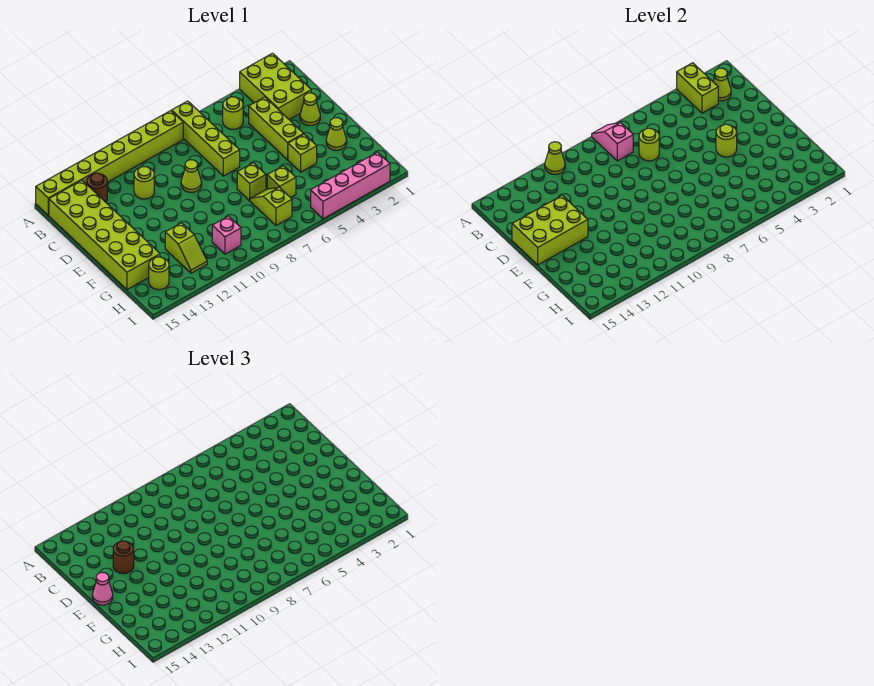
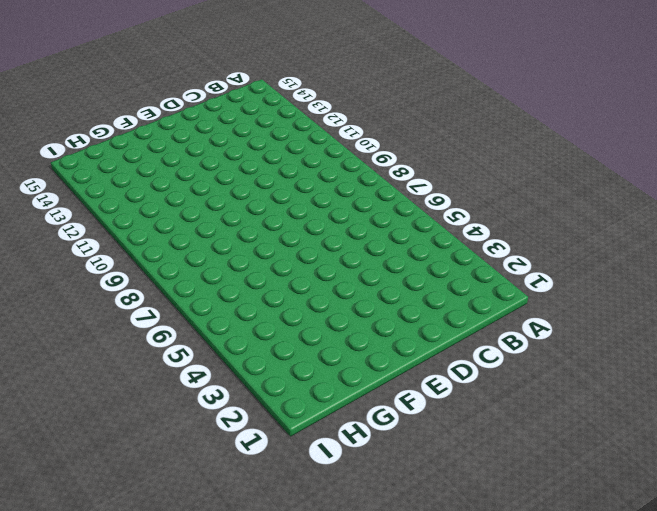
none -> lime 2x3 brick [240,53,311,119]
none -> lime 1x4 brick [172,101,240,176]
none -> lime 1x8 brick [36,111,183,215]

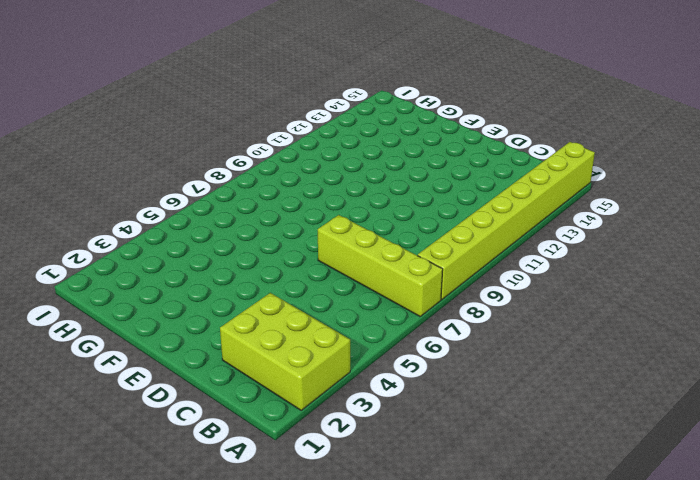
none -> lime 1x1 round brick [223,97,243,129]
none -> brown 1x1 round brick [87,173,107,202]
none -> lime 2x6 brick [49,180,160,290]

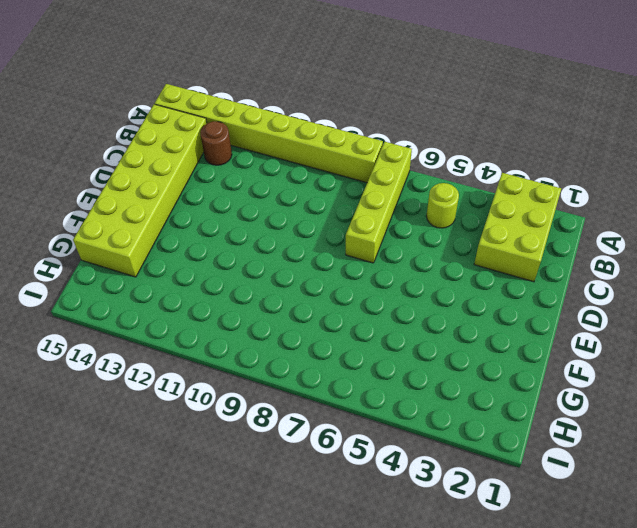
none -> lime 1x3 brick [249,97,304,160]
none -> lime 1x1 round brick [134,167,154,199]
none -> lime 1x1 cone [300,93,320,126]

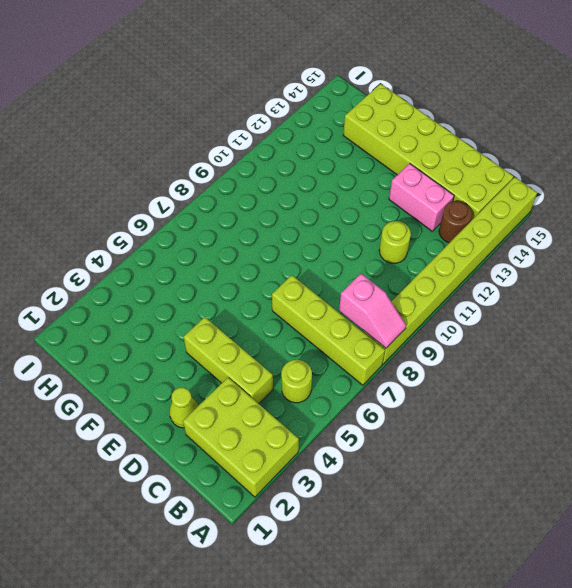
pink 1x2 brick [389,164,454,231] -> none
none -> lime 1x1 cone [181,160,202,192]
none -> lime 1x1 cone [326,118,347,150]
none -> lime 1x1 brick [288,134,317,172]

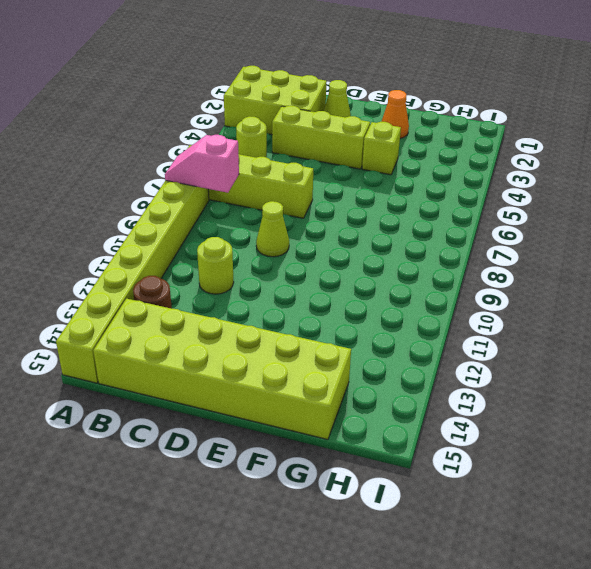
orange 1x1 cone [381,90,409,138] -> lime 1x1 cone [326,118,347,150]
none -> lime 1x1 brick [237,163,266,201]
none -> lime 1x1 brick [267,166,296,198]
none -> lime 1x2 slope [250,187,292,225]

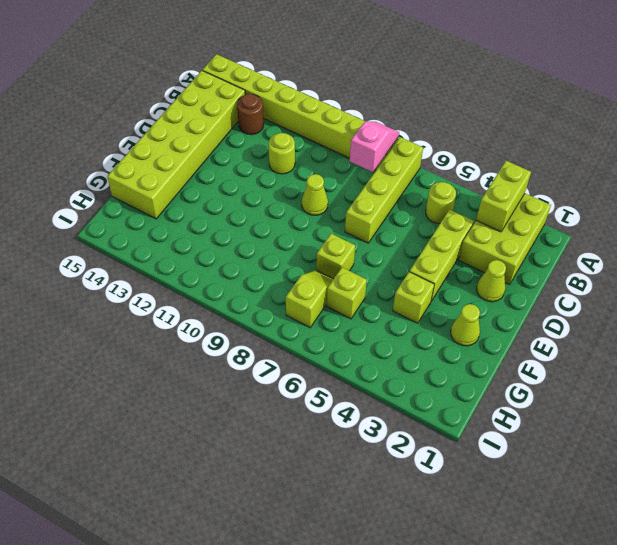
none -> lime 1x2 slope [165,223,207,273]
none -> pink 1x1 brick [212,216,241,254]
none -> lime 1x1 round brick [149,257,169,290]

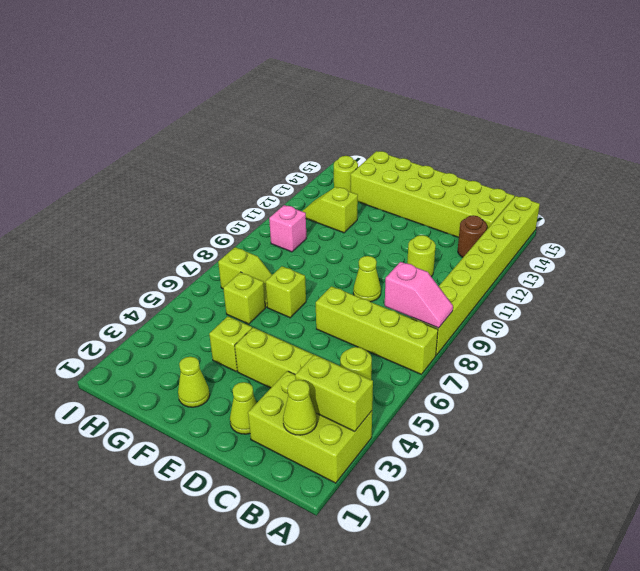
none -> pink 1x4 brick [311,152,390,219]
none -> lime 1x1 cone [545,142,565,174]
none -> lime 1x1 round brick [639,128,659,161]

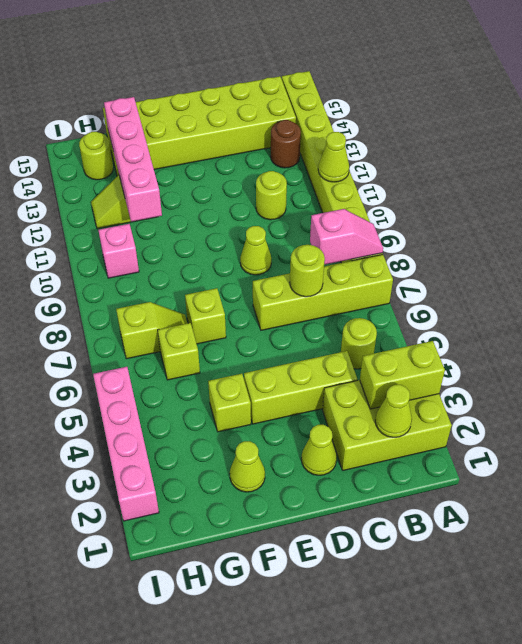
pink 1x4 brick [104,97,162,222] -> none
none -> lime 2x3 brick [512,196,588,265]
none -> lime 1x1 round brick [716,124,737,157]
none -> brown 1x1 round brick [113,541,134,574]

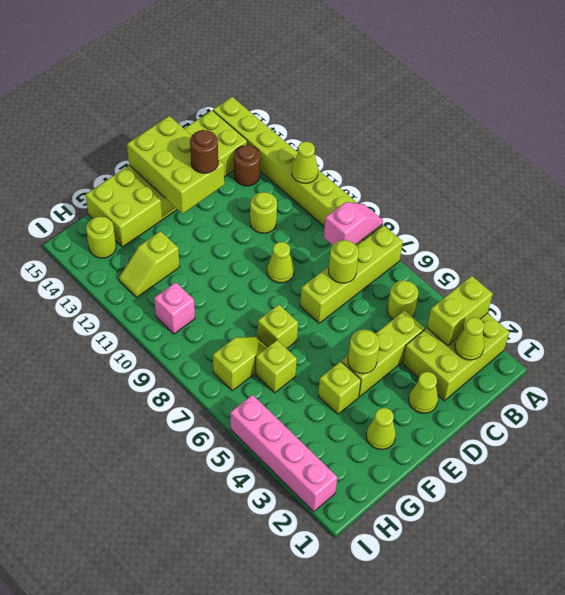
none -> pink 1x1 cone [92,572,113,605]

